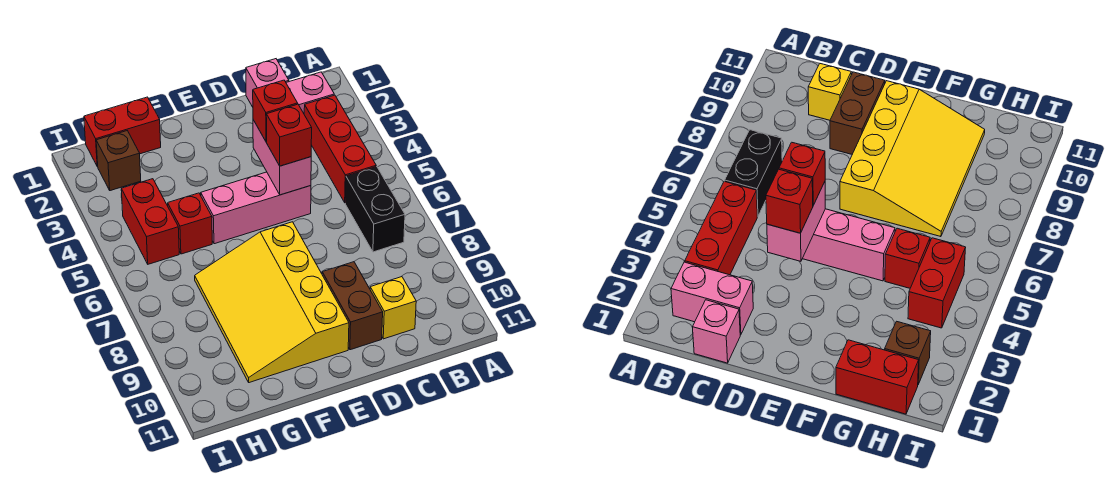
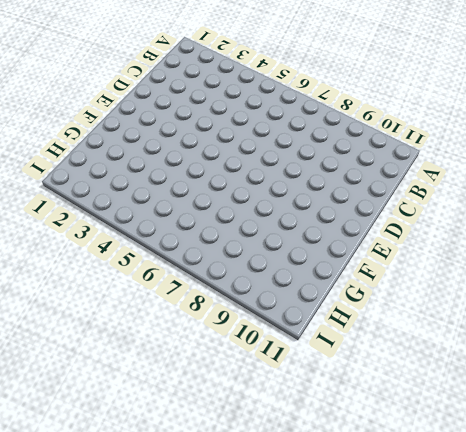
none -> pink 1x2 brick [286,72,334,113]
none -> red 1x3 brick [304,95,376,202]
none -> black 1x2 brick [345,167,405,252]

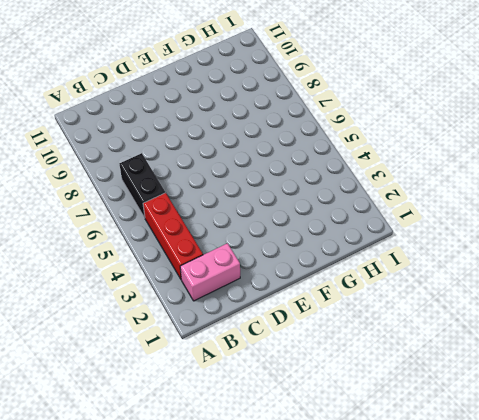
none -> pink 1x1 brick [246,59,289,107]
none -> yellow 1x1 brick [370,277,416,339]
none -> pink 1x3 brick [201,172,311,244]

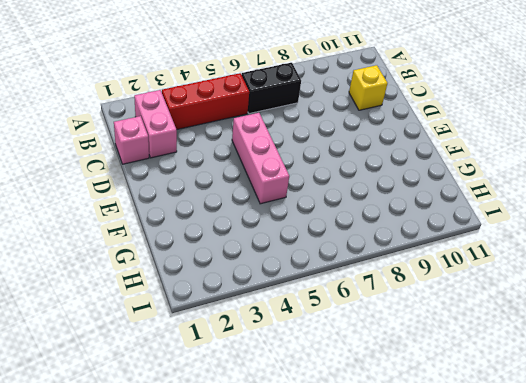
none -> brown 1x2 brick [322,262,383,350]
none -> yellow 3x4 slope [195,222,349,383]
none -> red 1x2 brick [84,97,161,166]

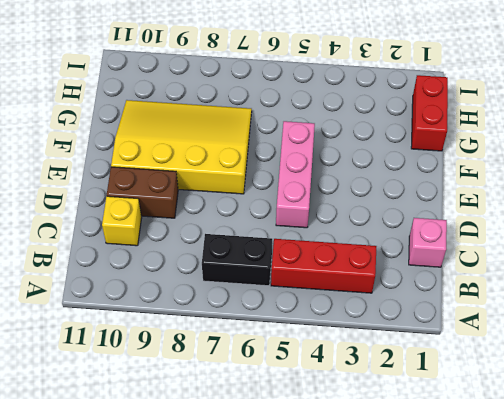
none -> pink 1x2 brick [286,72,334,113]
none -> red 1x1 brick [168,193,212,254]
none -> brown 1x1 brick [96,131,141,191]

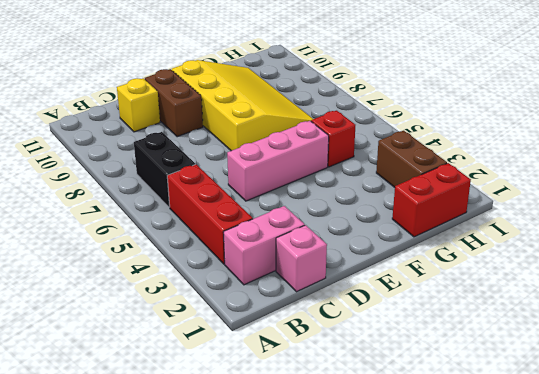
brown 1x2 brick [376,131,447,187] -> brown 1x1 brick [96,131,141,191]
none -> red 1x2 brick [121,179,179,264]
none -> pink 1x2 brick [253,120,311,195]
none -> red 1x1 brick [253,80,298,142]

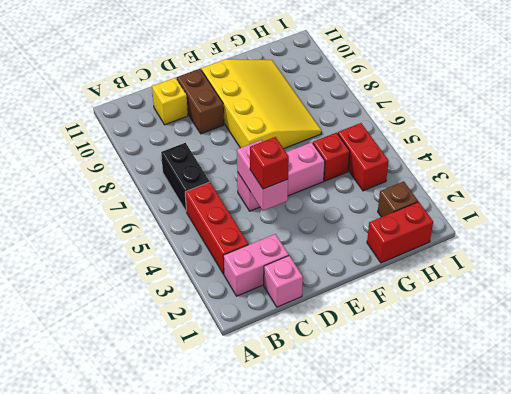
none -> red 1x1 brick [266,104,312,166]

